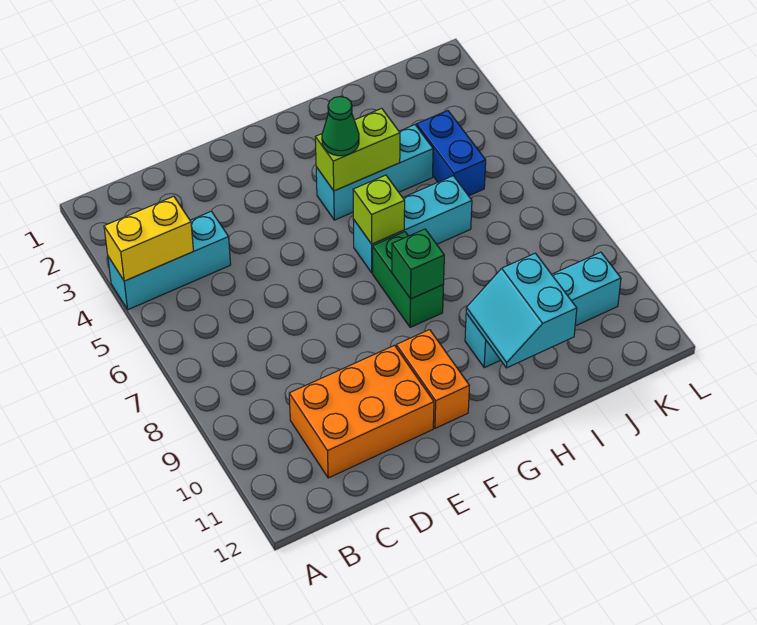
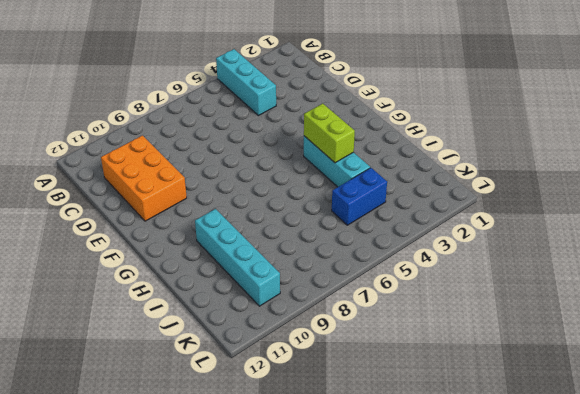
none -> orange 1x2 brick [396,330,469,428]
none -> cyan 1x3 brick [353,176,472,273]
none -> green 1x2 brick [373,232,443,327]

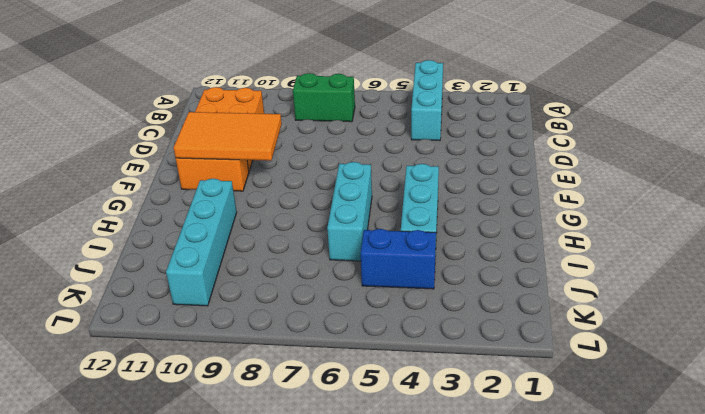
green 1x2 brick [293,73,355,122] -> green 1x2 brick moved to [373,232,443,327]
orange 2x3 tile [174,112,282,161] -> none
none -> yellow 1x2 brick [104,196,193,281]
none -> lime 1x2 brick [315,108,400,191]
none -> lime 1x1 brick [353,175,405,244]

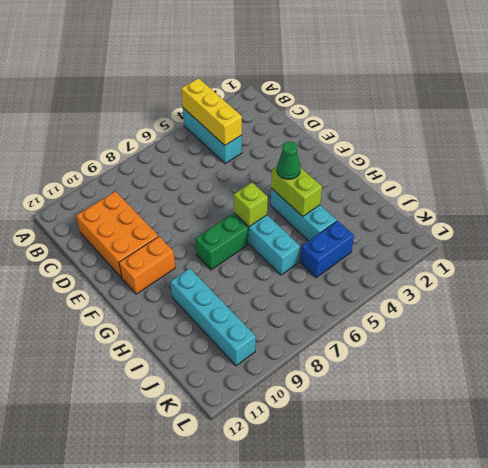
yellow 1x3 brick [181,78,242,145] -> yellow 1x2 brick [104,196,193,281]
none -> green 1x1 brick [392,229,444,299]
none -> cyan 2x2 slope [466,253,577,368]

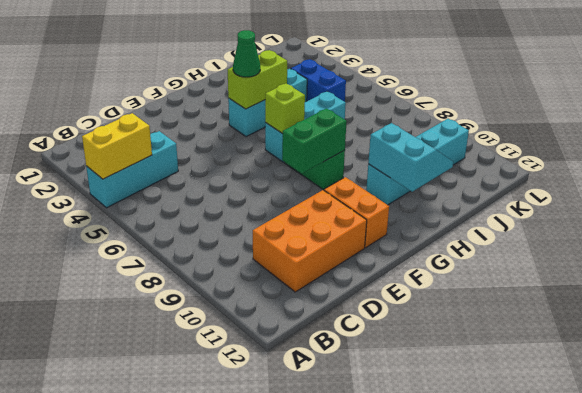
green 1x2 brick [282,108,347,173] -> green 1x1 brick [392,229,444,299]
cyan 2x2 slope [368,123,453,192] -> cyan 2x2 slope turned to [466,253,577,368]

